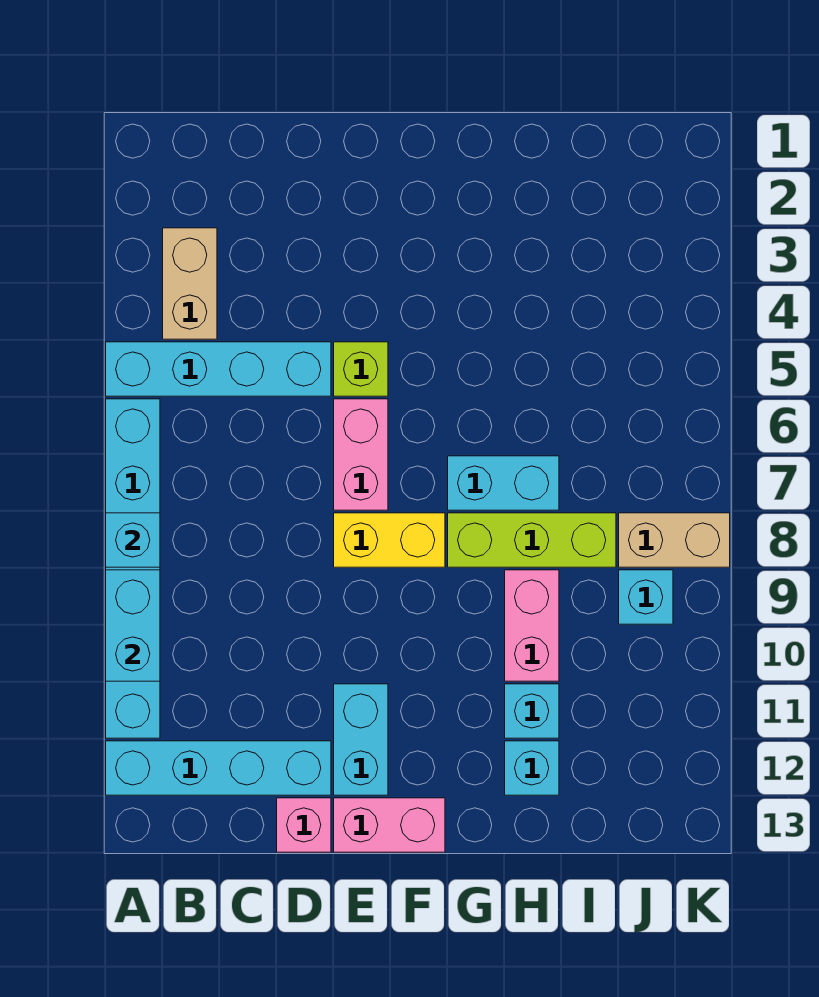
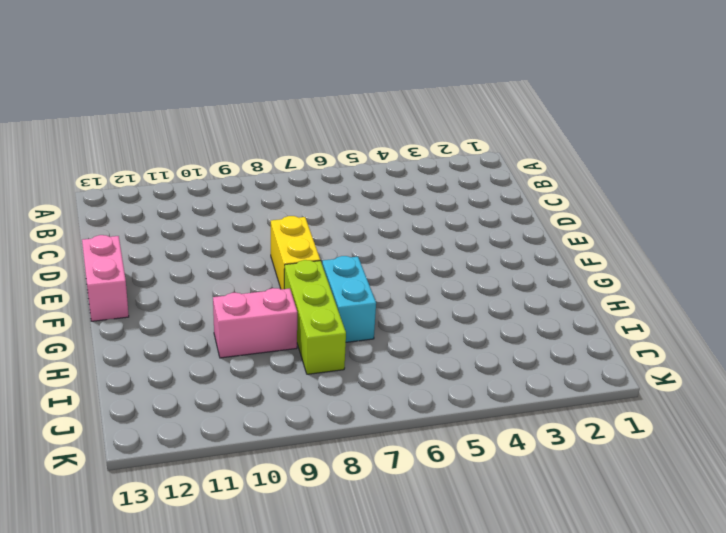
none -> cyan 1x4 brick [106,342,331,396]
none -> cyan 1x6 brick [106,399,160,738]
none -> cyan 1x4 brick [106,741,331,795]

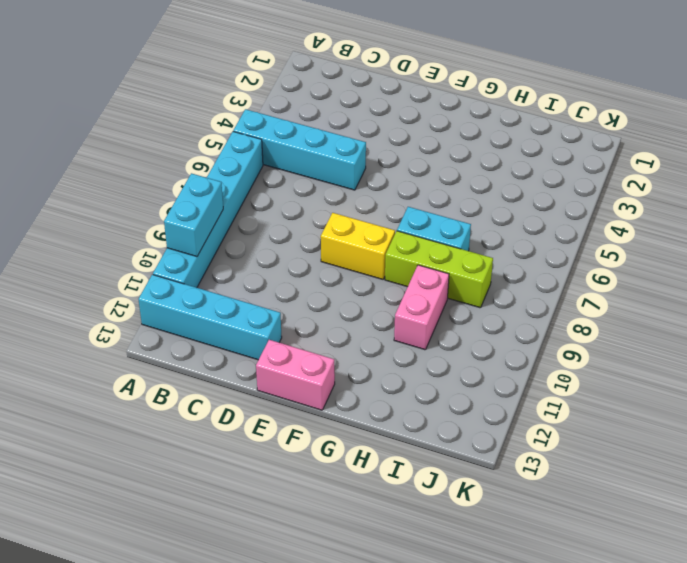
none -> tan 1x2 brick [163,228,217,339]
none -> pink 1x1 brick [277,798,331,852]
none -> lime 1x1 brick [334,342,388,396]

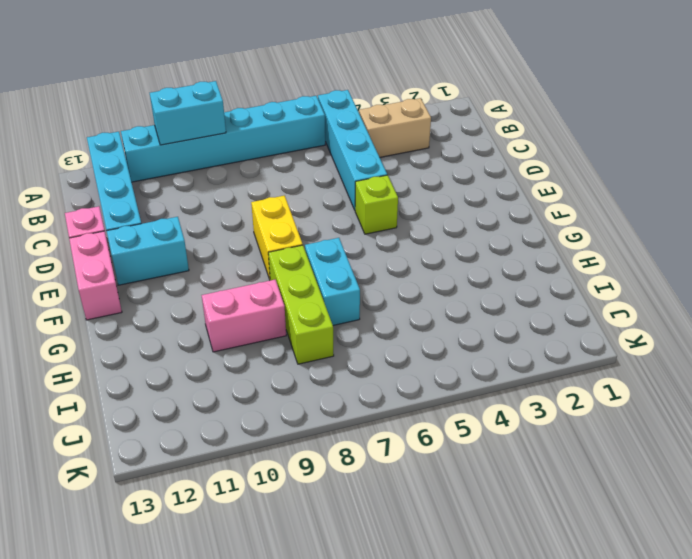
none -> pink 1x2 brick [334,399,388,510]
none -> cyan 1x1 brick [505,684,559,738]
none -> cyan 1x1 brick [505,741,559,795]

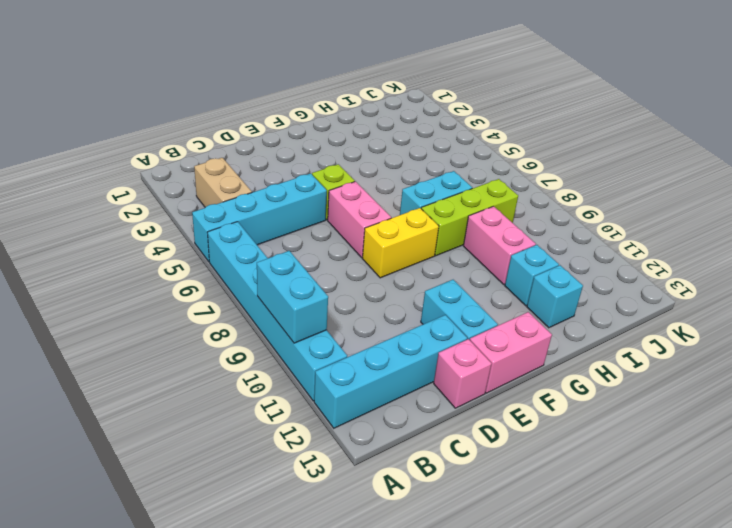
none -> tan 1x2 brick [619,513,730,567]
none -> cyan 1x1 brick [619,570,673,624]
none -> cyan 1x1 brick [106,513,160,567]

